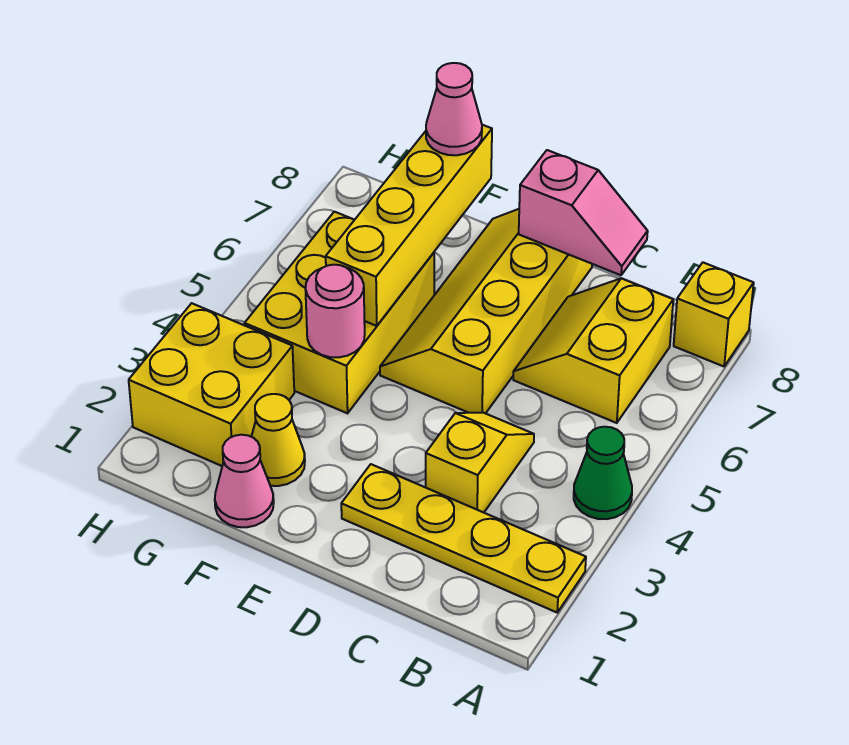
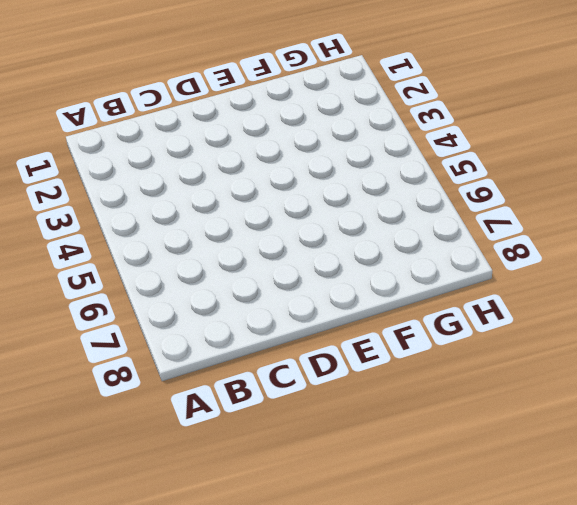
none -> yellow 1x4 plate [341,464,586,612]
none -> green 1x1 cone [574,427,632,519]
none -> yellow 1x1 brick [674,263,754,366]

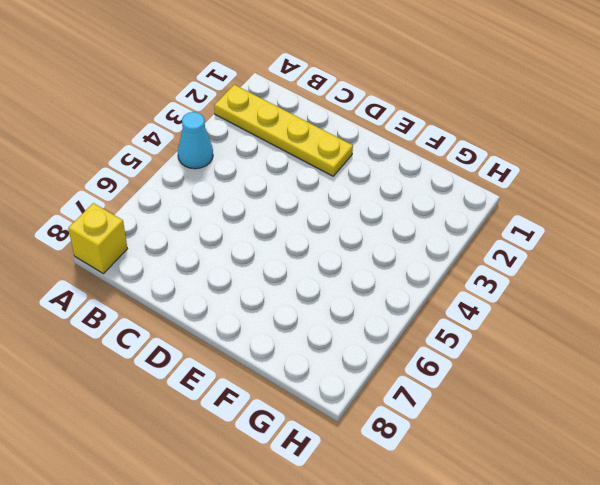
cyan 1x1 cone [178,112,213,169] -> green 1x1 cone [574,427,632,519]
none -> yellow 2x2 slope [513,278,673,423]
none -> yellow 1x2 slope [426,413,534,513]
none -> yellow 2x4 slope [380,209,592,414]

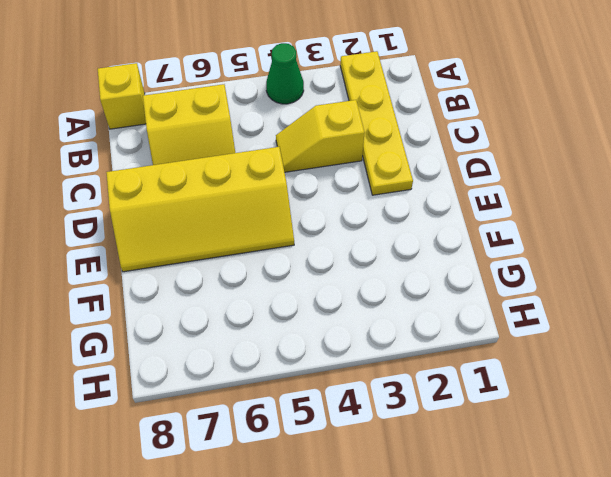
none -> pink 1x1 cone [215,435,274,527]
none -> yellow 1x1 cone [251,394,305,486]
none -> yellow 2x3 brick [244,212,434,413]

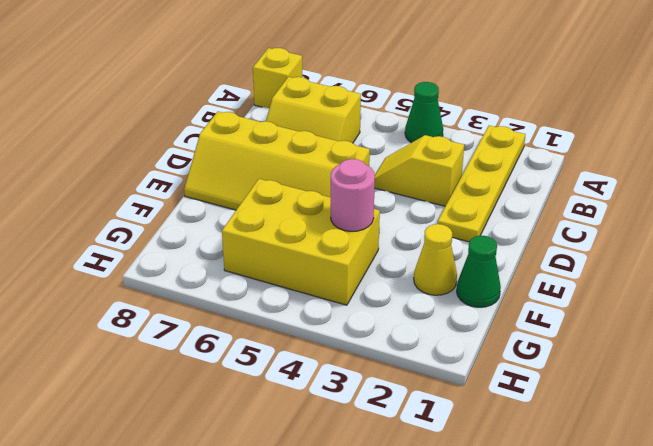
green 1x1 cone [457,236,501,307] -> pink 1x1 cone [215,435,274,527]
none -> yellow 2x2 brick [129,303,294,466]
none -> pink 1x2 slope [519,150,648,275]
none -> yellow 1x4 brick [326,125,492,326]

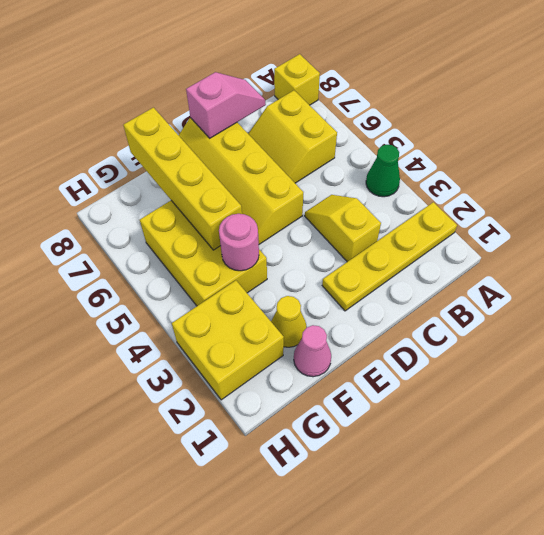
none -> pink 1x1 cone [426,63,482,155]

